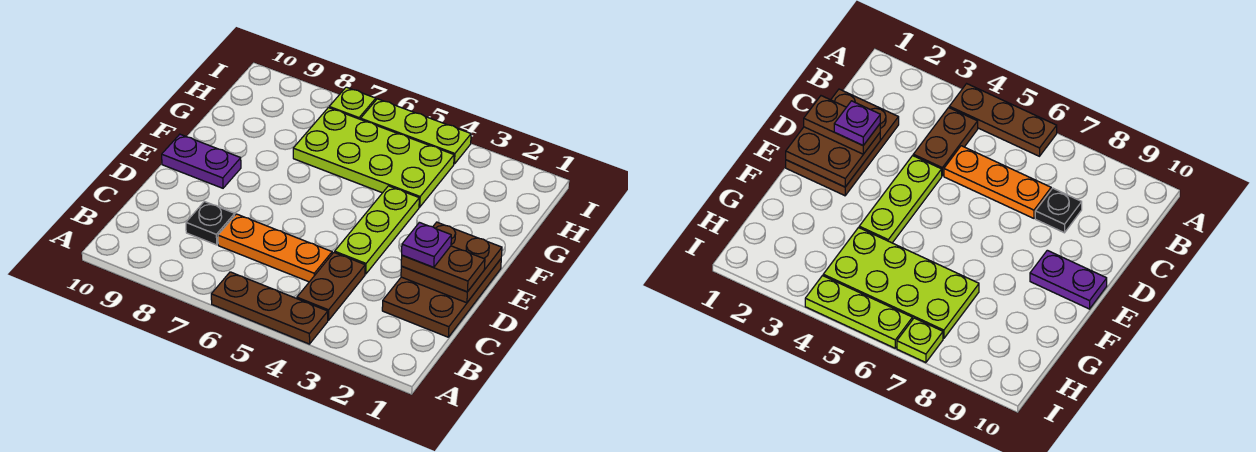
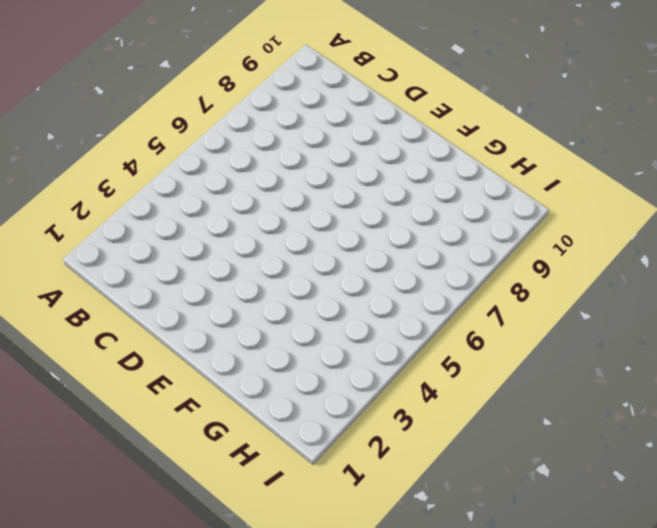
none -> brown 1x3 plate [211,272,328,344]
none -> brown 1x2 plate [297,252,365,320]
none -> brown 2x3 plate [382,259,501,337]

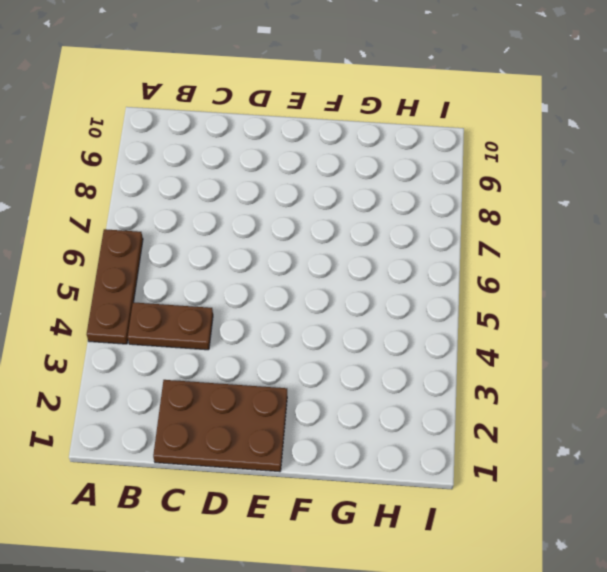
none -> orange 1x3 plate [218,214,332,282]
none -> black 1x1 plate [186,202,235,245]
none -> lime 1x3 plate [335,186,419,274]

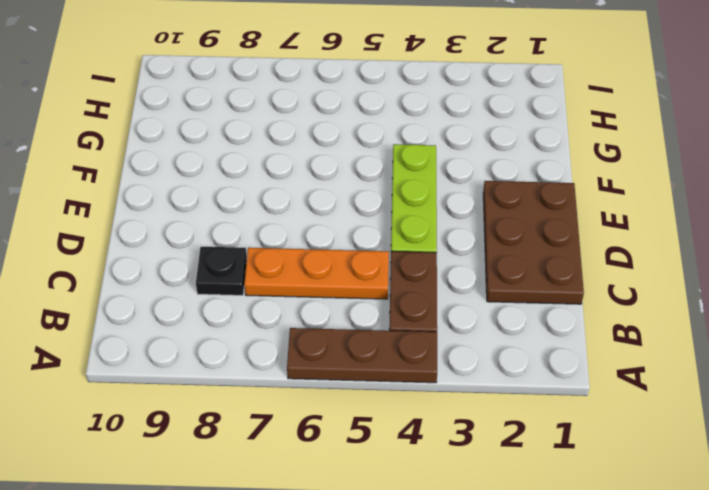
none -> purple 1x2 plate [162,134,241,188]
none -> lime 2x4 plate [293,108,454,207]
none -> lime 1x3 plate [361,99,471,164]

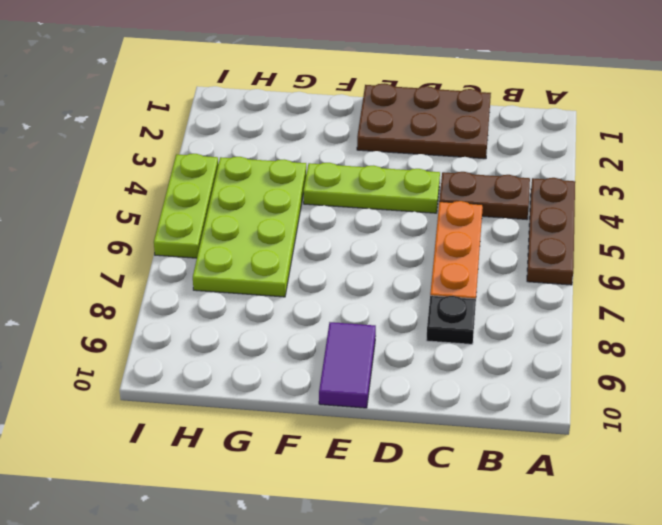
purple 1x2 tile [319,322,376,408] -> purple 1x2 plate [162,134,241,188]
none -> lime 1x1 plate [329,87,376,119]
none -> brown 2x2 plate [401,222,502,303]
none -> brown 1x2 plate [401,246,485,292]

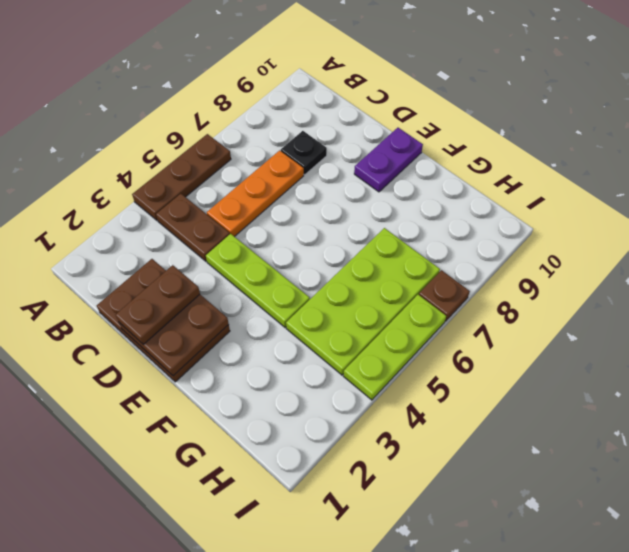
brown 1x1 plate [419,270,470,321] -> lime 1x1 plate [329,87,376,119]
none -> purple 1x1 plate [402,223,451,268]

